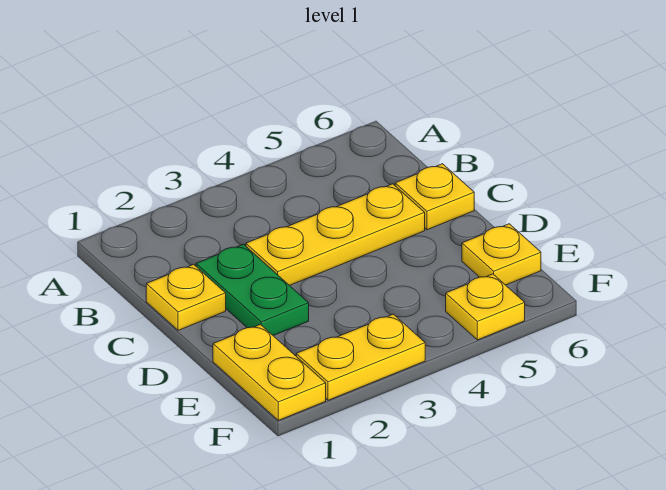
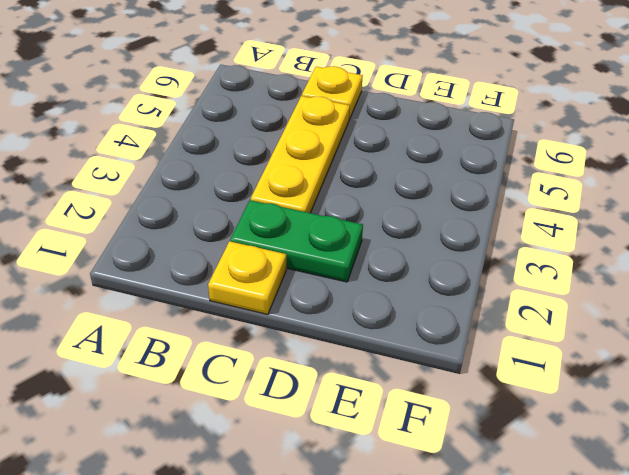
none -> yellow 1x2 plate [213,324,326,420]
none -> yellow 1x1 plate [462,224,541,285]

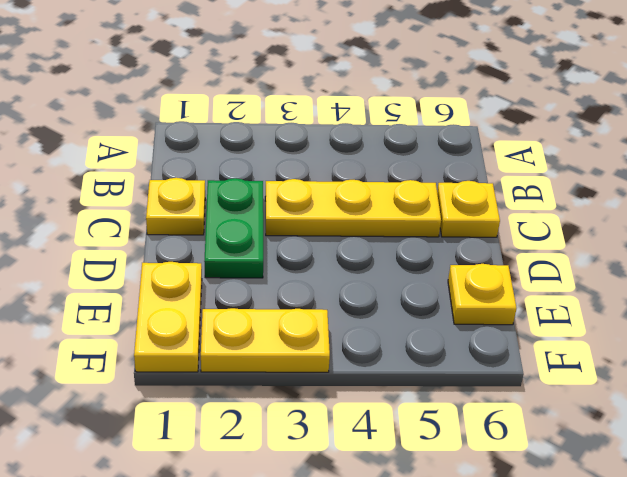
none -> yellow 1x1 plate [446,274,525,340]

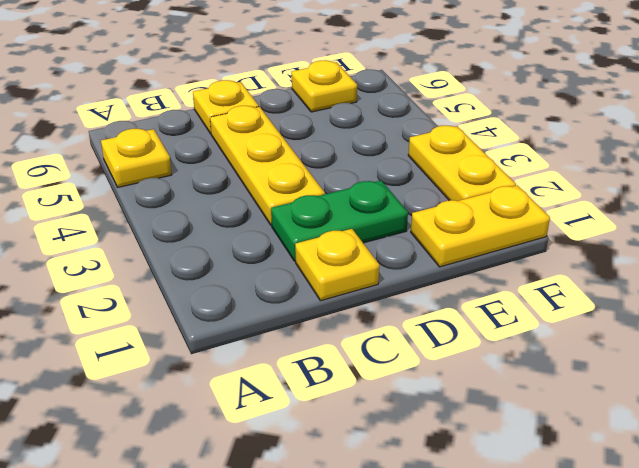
yellow 1x1 plate [101,129,172,187] -> yellow 1x1 plate moved to [446,274,525,340]

